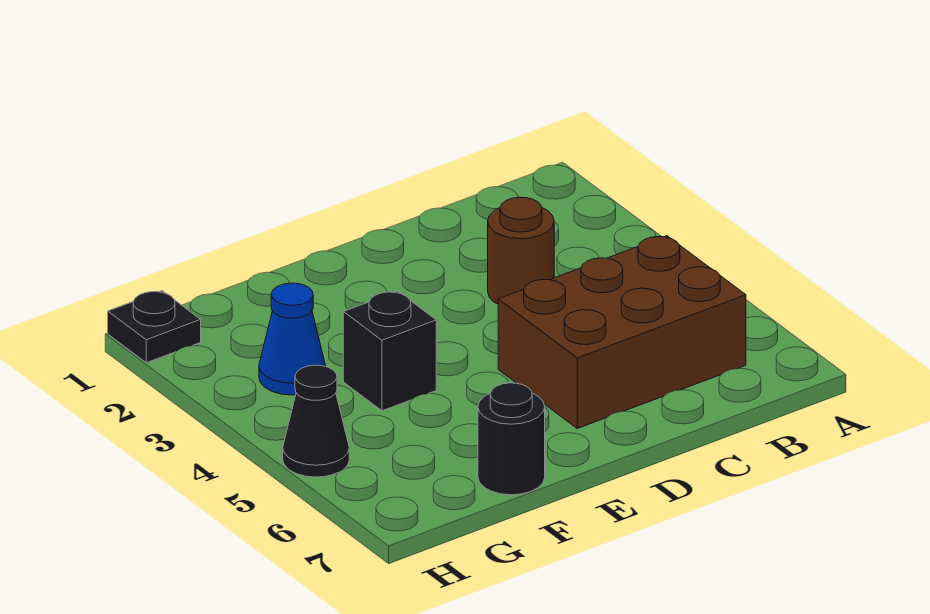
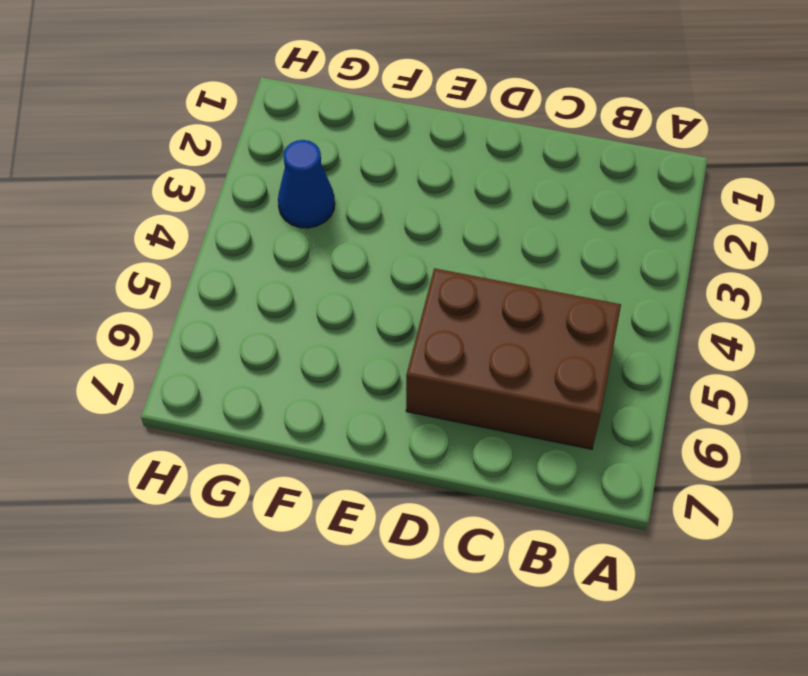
none -> brown 1x1 round brick [488,197,554,304]
none -> black 1x1 brick [343,291,436,411]

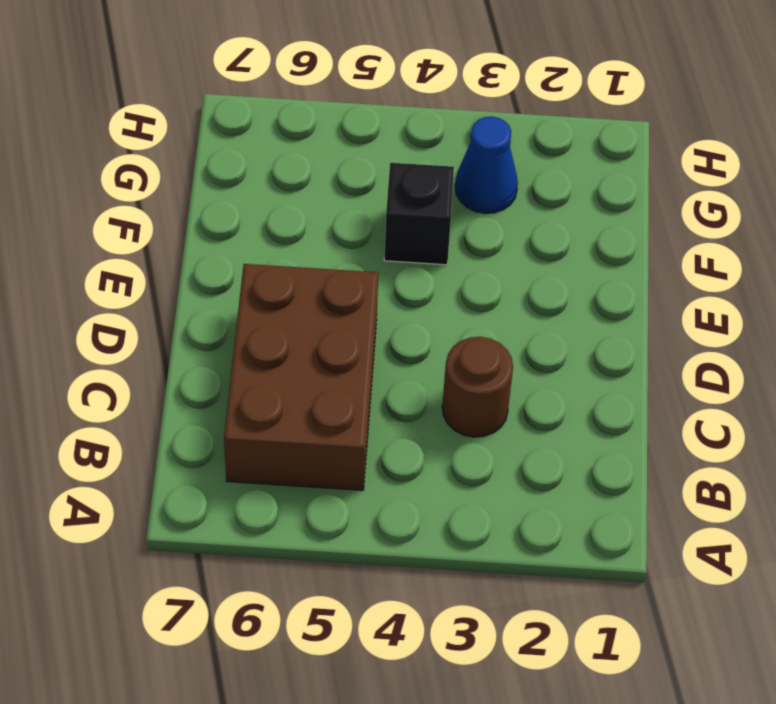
none -> black 1x1 round brick [478,383,545,495]
none -> black 1x1 plate [108,291,201,363]

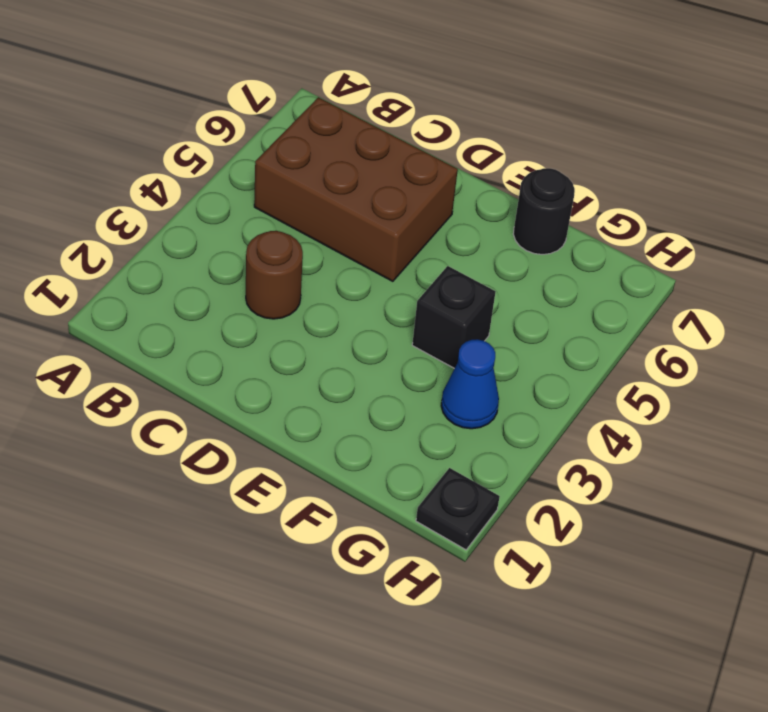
none -> black 1x1 cone [283,365,349,477]

